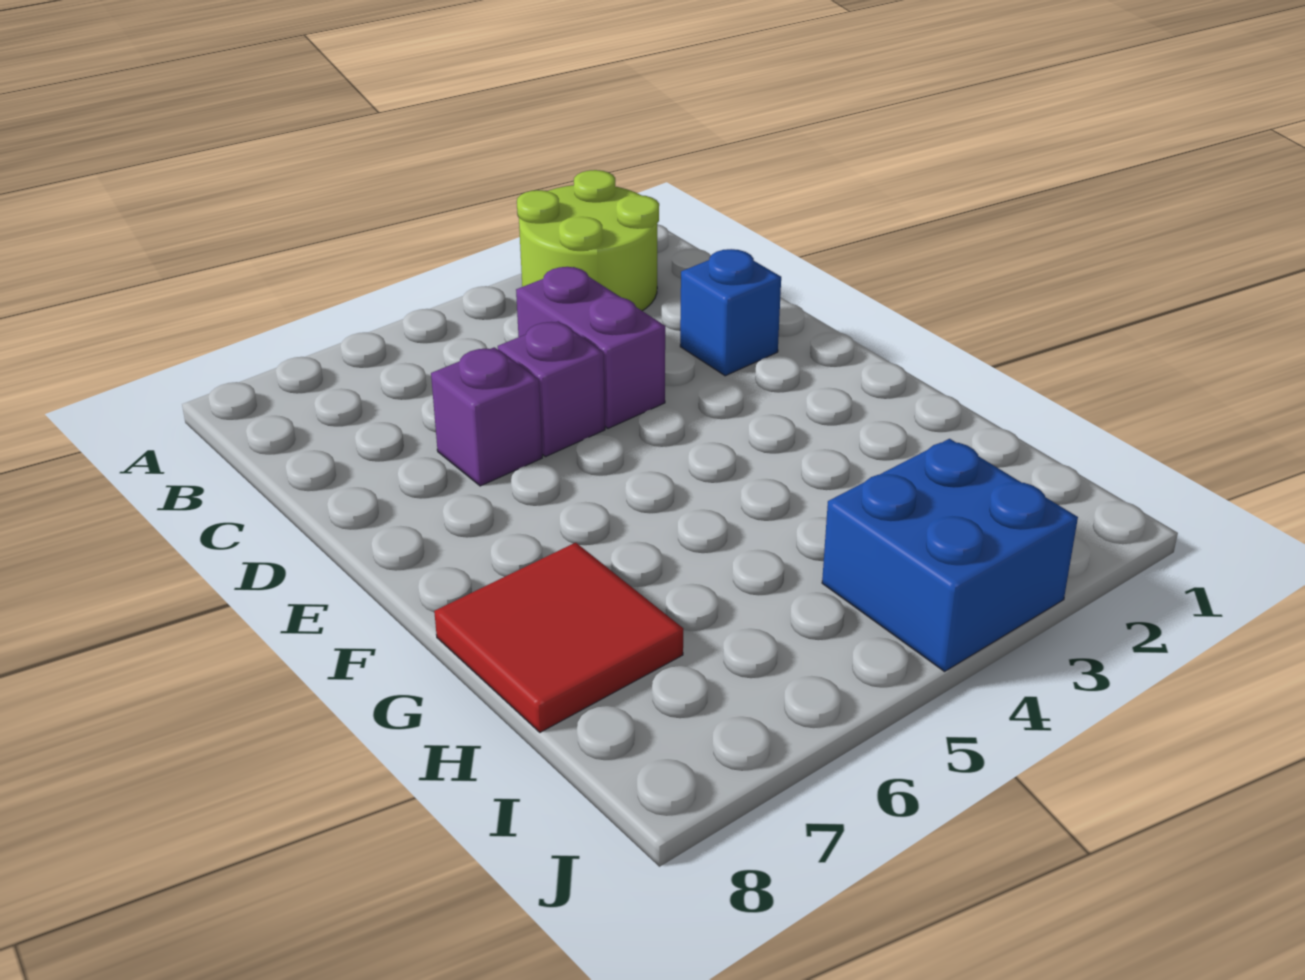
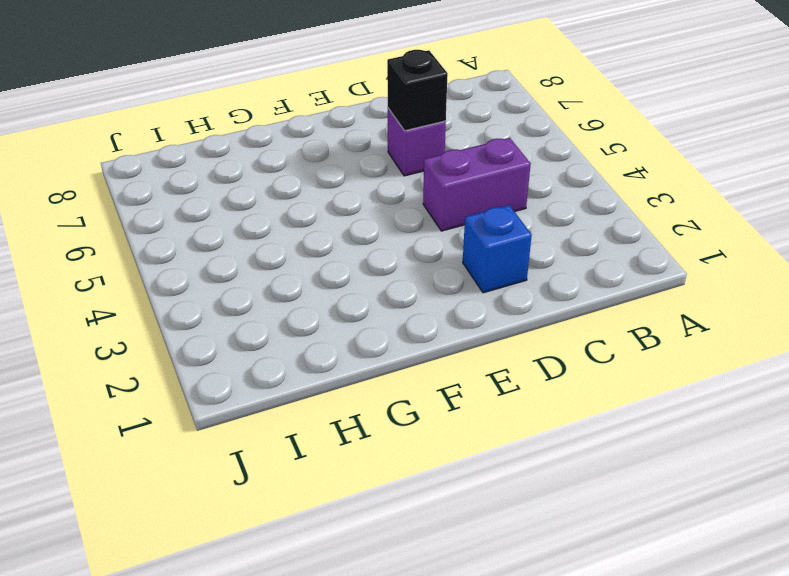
black 1x1 brick [387,50,448,131] -> none
none -> lime 2x2 round brick [517,170,659,311]
none -> purple 1x1 brick [498,321,605,457]

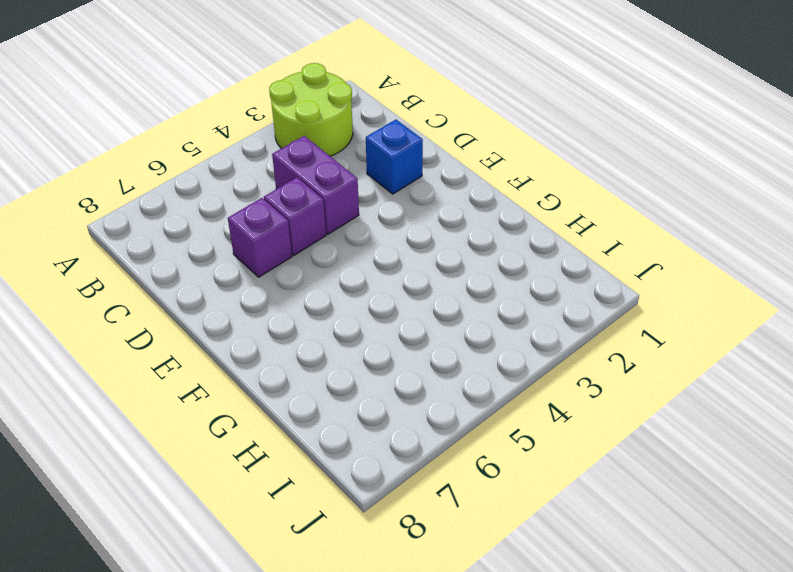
none -> red 2x2 tile [434,543,683,732]
none -> blue 2x2 brick [822,439,1078,671]

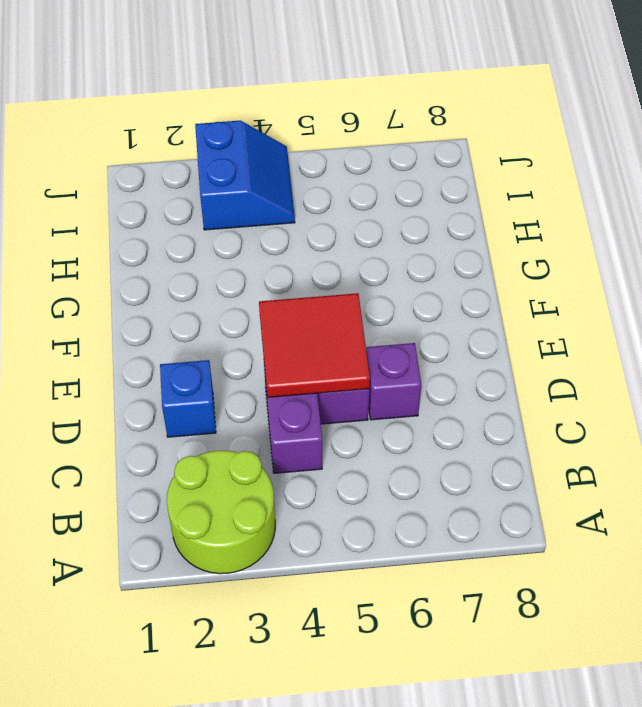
red 2x2 tile [259,293,370,397] -> red 2x2 tile moved to [434,543,683,732]
blue 2x2 slope [195,121,295,230] -> blue 2x2 brick [822,439,1078,671]

